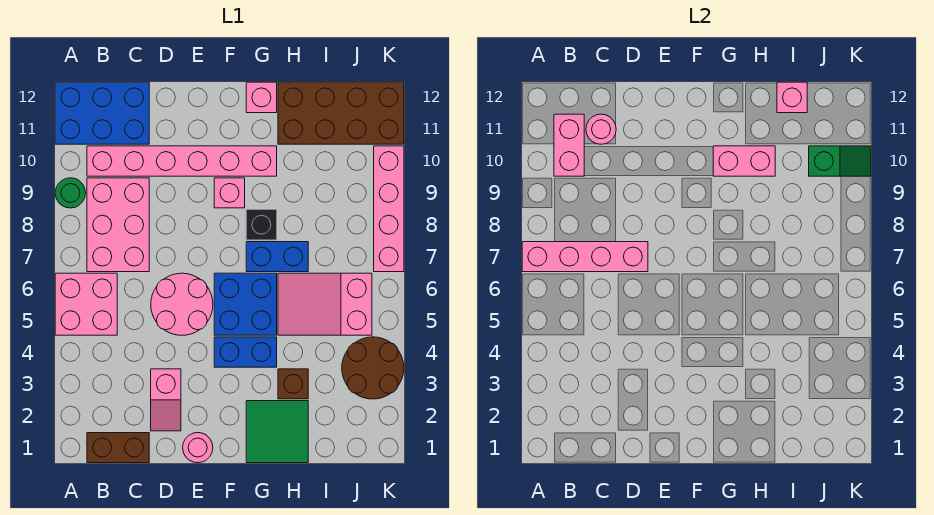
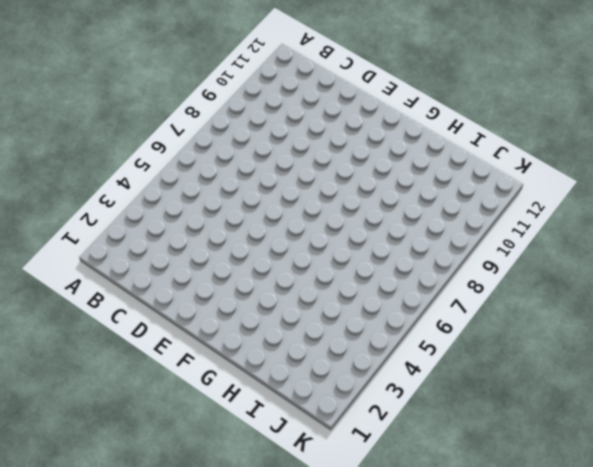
none -> pink 2x2 brick [55,273,117,335]
none -> green 1x1 round brick [55,178,86,208]
none -> blue 2x3 brick [55,82,149,144]

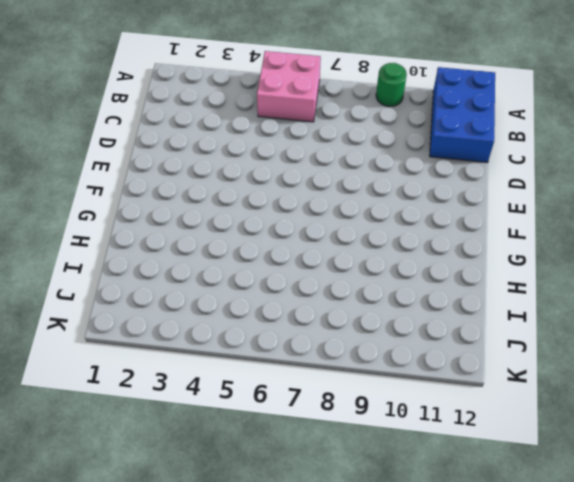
none -> brown 1x2 brick [87,433,149,463]
none -> pink 2x3 brick [87,178,149,272]
none -> pink 1x6 brick [87,146,277,176]

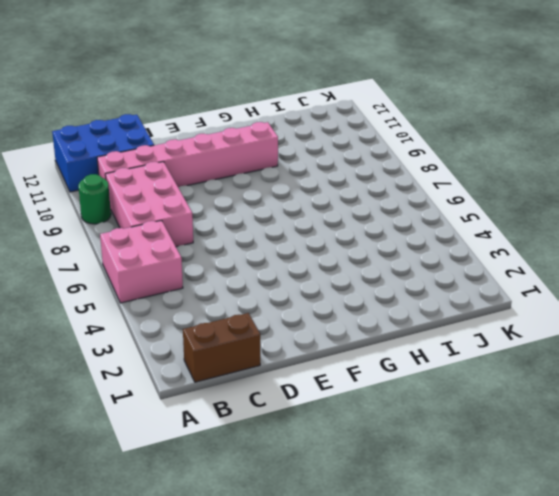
none -> pink 1x2 slope [151,369,181,431]
none -> pink 2x2 round brick [151,273,213,335]
none -> pink 1x1 round brick [183,433,213,463]

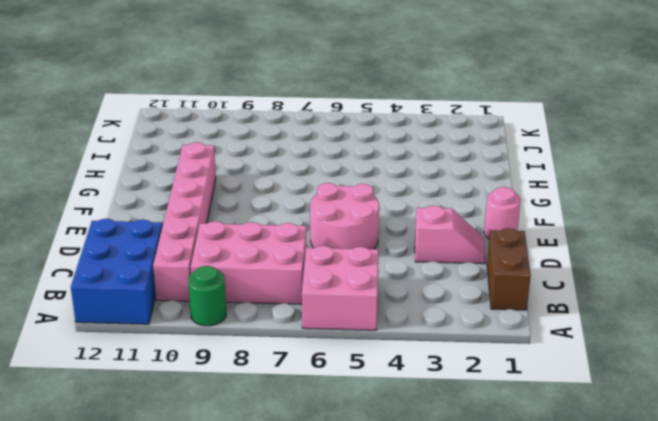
none -> blue 1x2 brick [214,337,277,367]
none -> blue 2x2 brick [214,273,277,335]
none -> pink 1x1 brick [214,178,245,208]

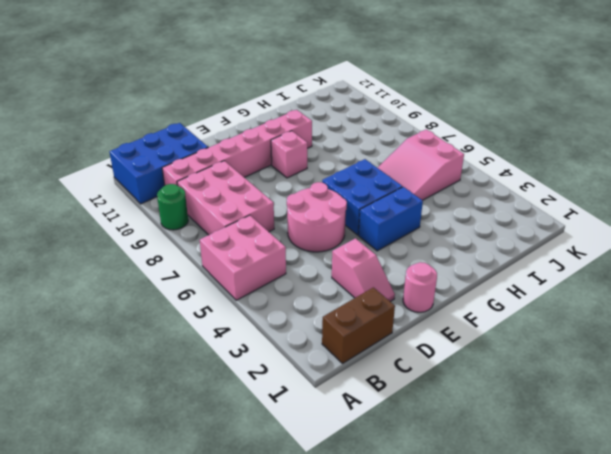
none -> green 2x2 tile [246,401,308,463]
none -> blue 1x2 brick [246,242,308,272]
none -> black 1x1 brick [246,210,277,240]

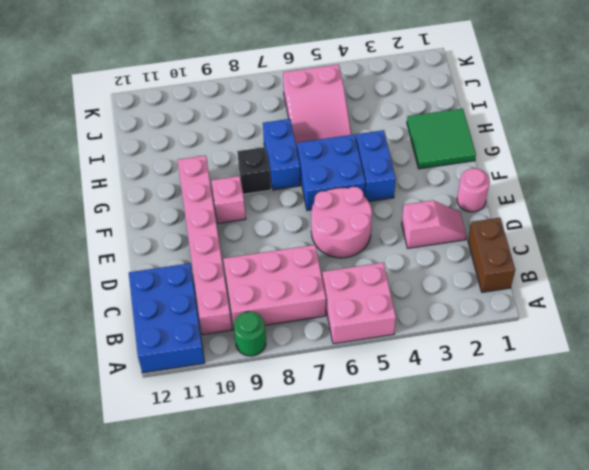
none -> pink 1x1 brick [246,82,277,113]
none -> brown 1x1 brick [278,369,308,399]
none -> brown 2x4 brick [278,82,404,144]

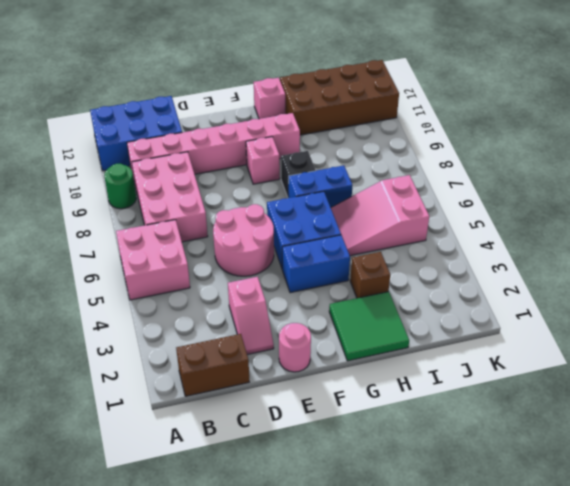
none -> brown 2x2 round brick [342,337,404,399]
none -> pink 1x4 brick [374,146,404,272]
none -> pink 1x4 brick [522,242,648,272]

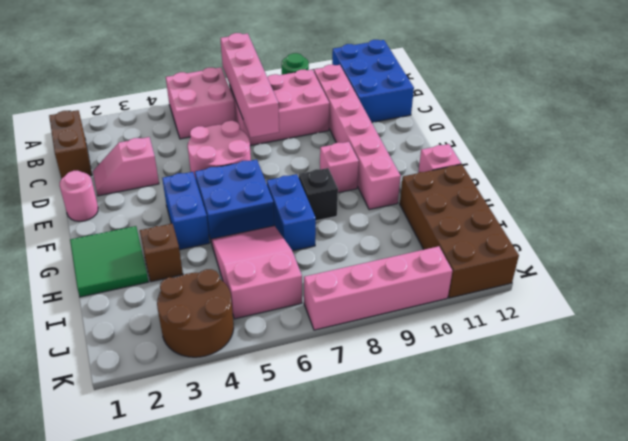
none -> pink 1x2 brick [554,114,584,176]
none -> pink 1x1 round brick [586,114,616,144]
none -> pink 1x2 brick [713,146,775,176]

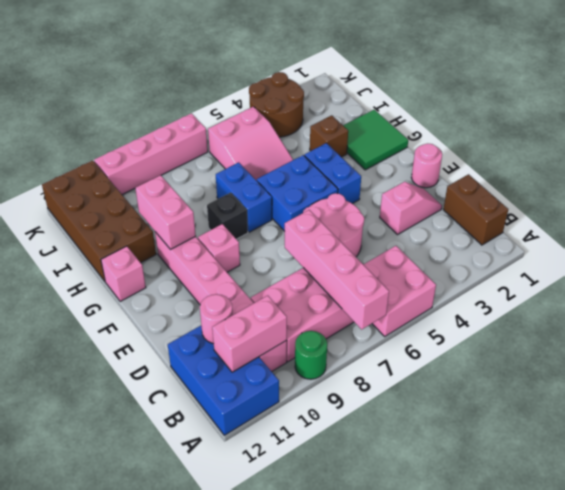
none -> pink 1x1 brick [777,82,807,113]
none -> green 1x2 slope [809,146,871,176]

